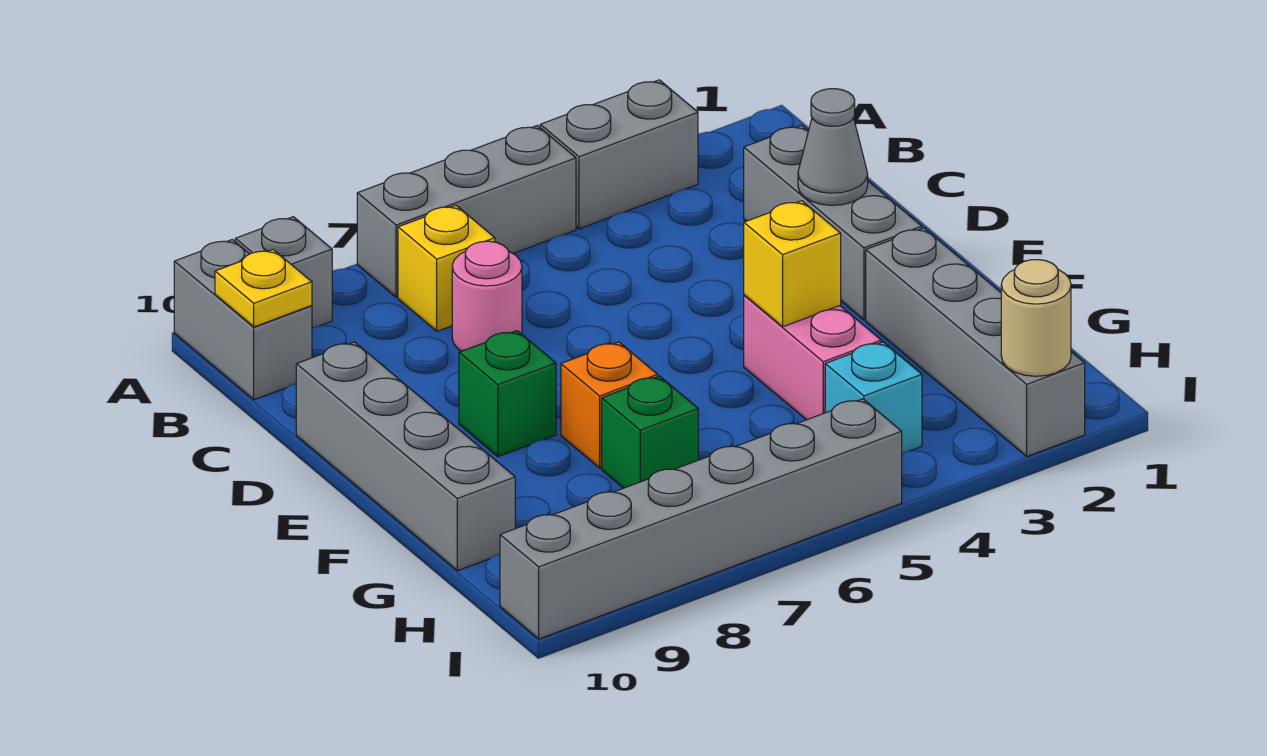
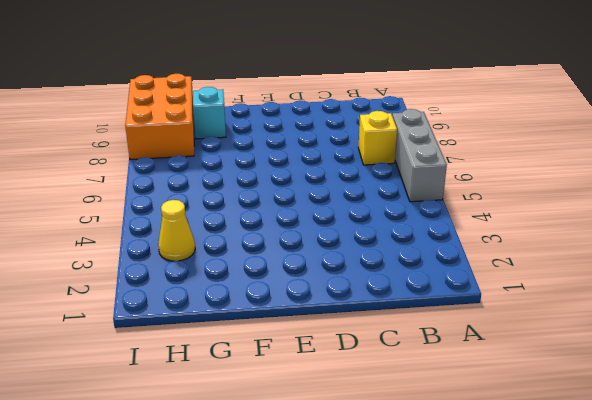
cyan 1x1 brick [193,87,226,139] -> cyan 1x1 brick moved to [825,342,922,453]
yellow 1x1 cone [158,200,195,261] -> none
orange 2x3 brick [125,74,194,160] -> grey 1x6 brick [500,399,902,639]
none -> grey 1x2 brick [540,80,698,229]
none -> grey 1x1 brick [235,217,332,328]
none -> grey 1x2 brick [174,239,312,400]

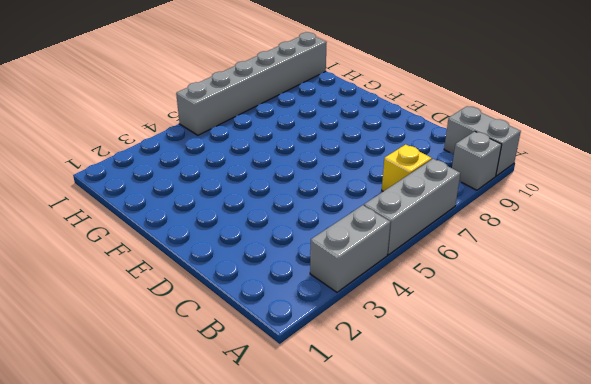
none -> grey 1x3 brick [744,125,922,320]
none -> pink 1x1 round brick [452,241,522,351]
none -> grey 1x4 brick [296,342,515,571]

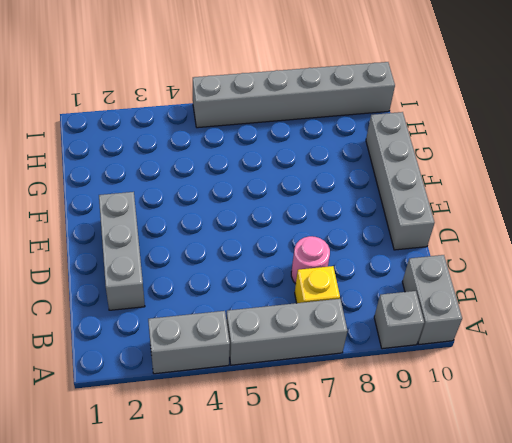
none -> green 1x1 brick [459,331,556,457]
none -> grey 1x4 brick [866,228,1085,456]
none -> pink 1x2 brick [744,295,881,420]

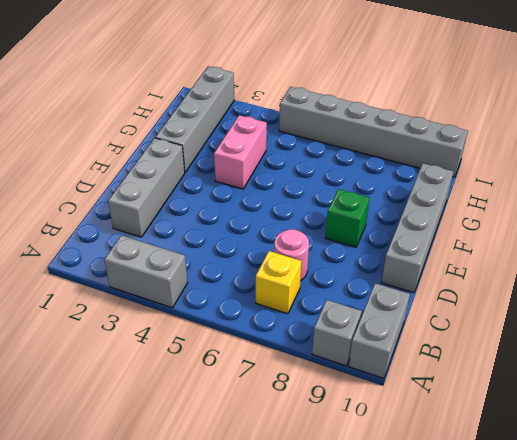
none -> grey 1x3 brick [357,125,576,297]
none -> orange 1x1 brick [561,342,658,468]
none -> green 1x1 brick [602,376,698,488]

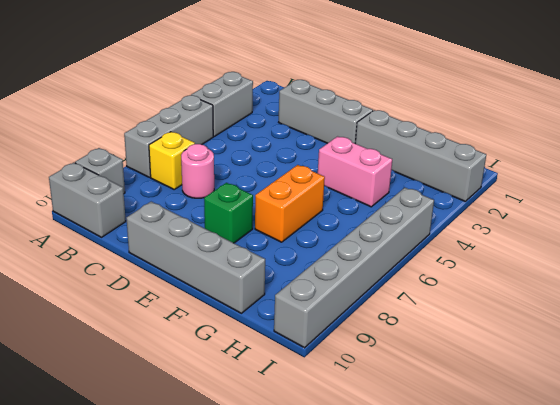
orange 1x2 brick [255,165,325,242] -> orange 1x1 brick [561,342,658,468]
none -> green 1x1 brick [602,376,698,488]
none -> cyan 1x1 brick [825,342,922,453]
none -> yellow 1x1 plate [215,250,312,327]

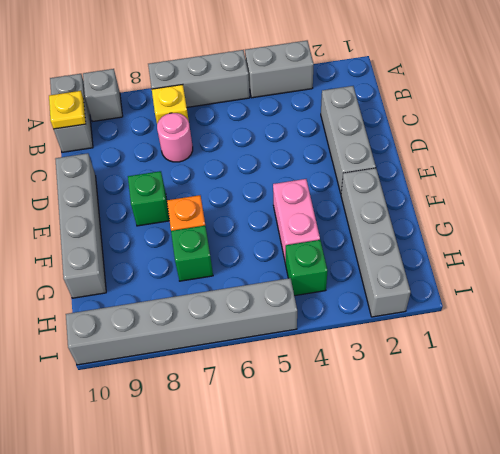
green 1x1 brick [286,240,327,296] -> cyan 1x1 brick [825,342,922,453]
none -> grey 1x1 cone [798,89,868,205]
none -> yellow 1x1 brick [744,201,841,327]
none -> tan 1x1 round brick [1001,260,1071,376]

